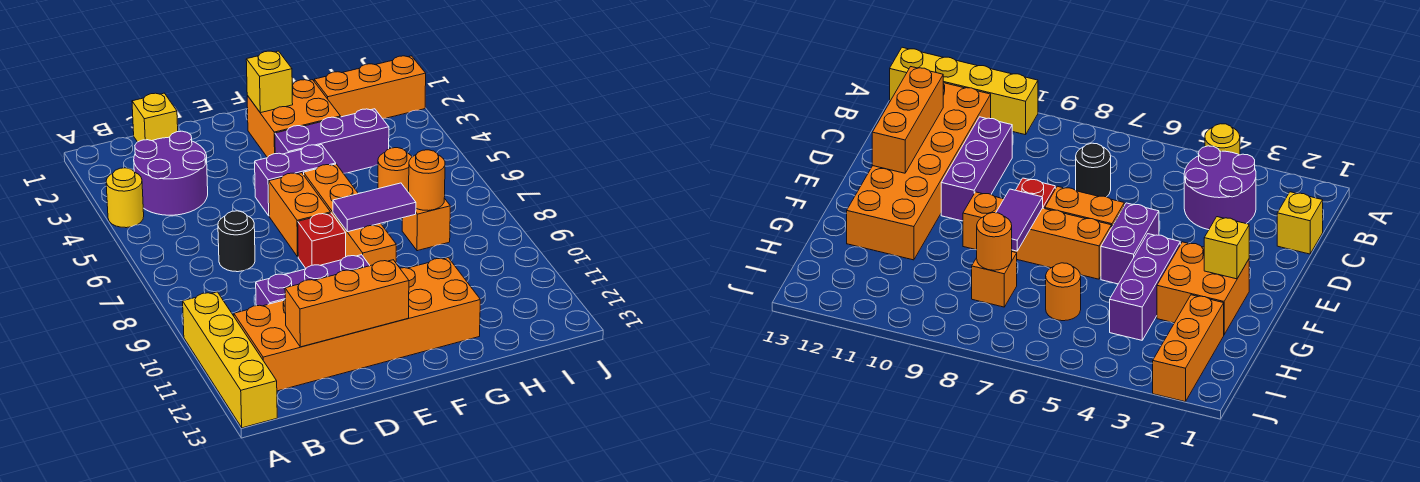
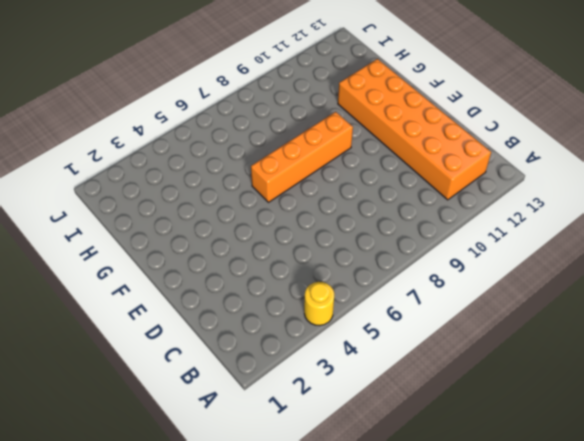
none -> yellow 1x4 brick [183,292,277,428]
none -> purple 2x2 round brick [134,131,208,215]
none -> yellow 1x1 brick [132,93,178,142]

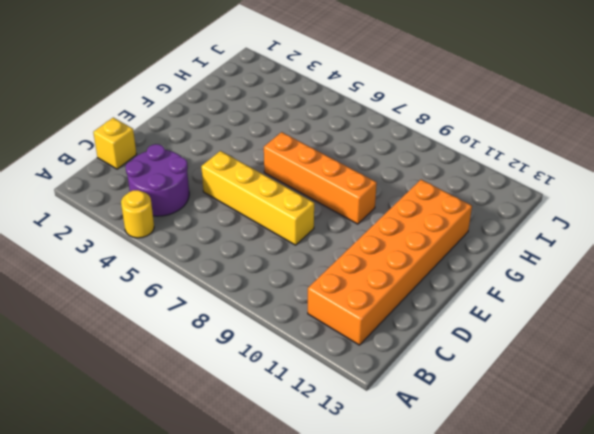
yellow 1x4 brick [201,151,314,245] -> yellow 1x4 brick moved to [183,292,277,428]
none -> black 1x1 round brick [218,211,255,272]
none -> purple 1x3 brick [256,255,370,306]
none -> purple 1x2 brick [255,145,336,216]

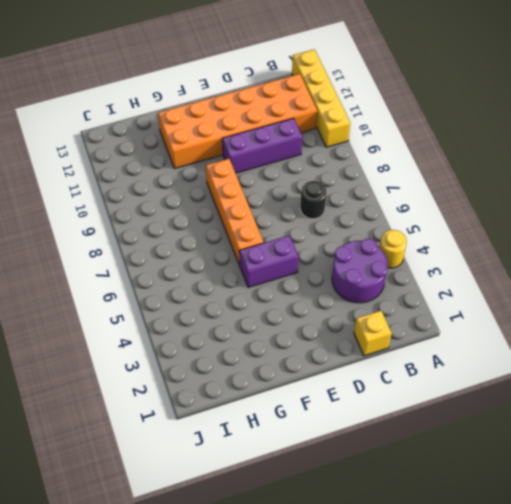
none -> orange 1x2 brick [269,173,331,257]
none -> red 1x1 brick [298,213,346,268]
none -> orange 2x2 brick [247,80,341,158]

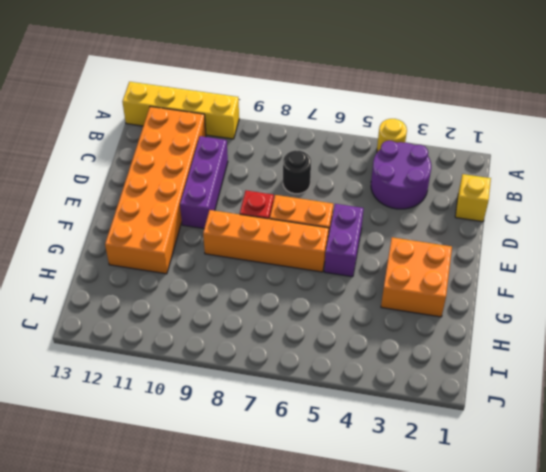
none -> purple 1x3 brick [275,109,389,173]
none -> orange 1x3 brick [314,56,426,119]
none -> orange 1x1 round brick [378,148,412,193]

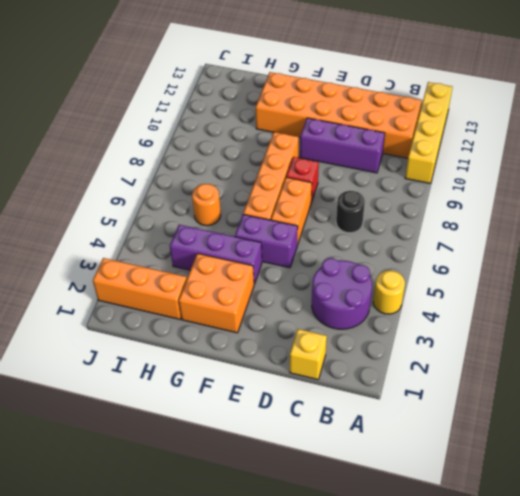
none -> orange 1x1 brick [402,198,450,251]
none -> orange 1x3 brick [285,260,409,347]
none -> yellow 1x1 brick [246,51,293,113]

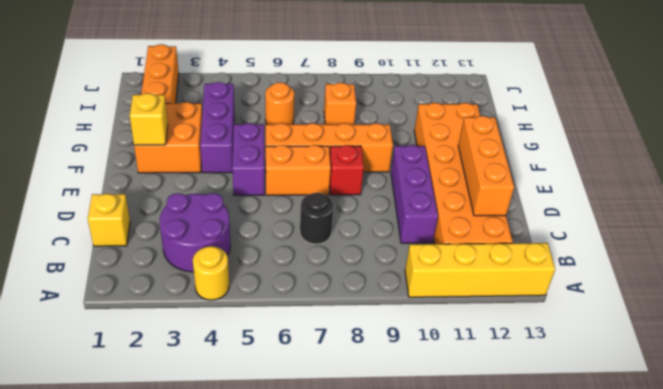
none -> purple 1x2 tile [333,183,416,232]
none -> orange 1x1 round brick [409,150,445,211]

